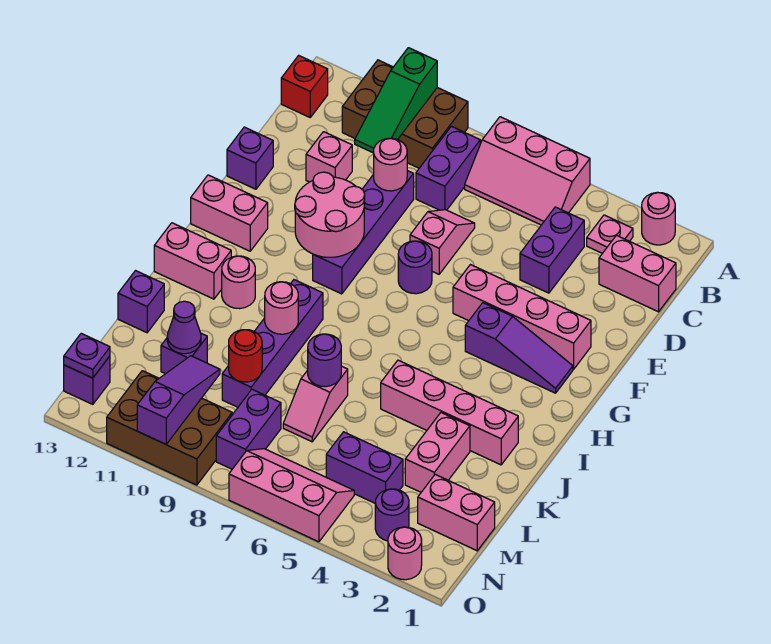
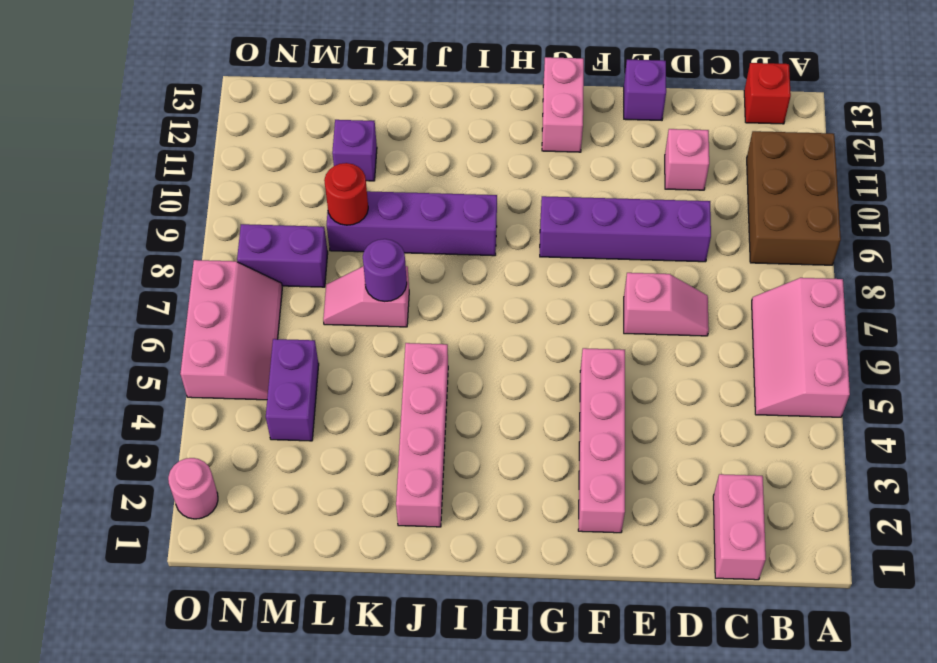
none -> pink 1x1 round brick [642,192,675,245]
none -> pink 1x1 plate [587,215,633,253]
none -> purple 1x2 brick [416,126,480,210]
none -> purple 1x2 brick [520,207,584,293]

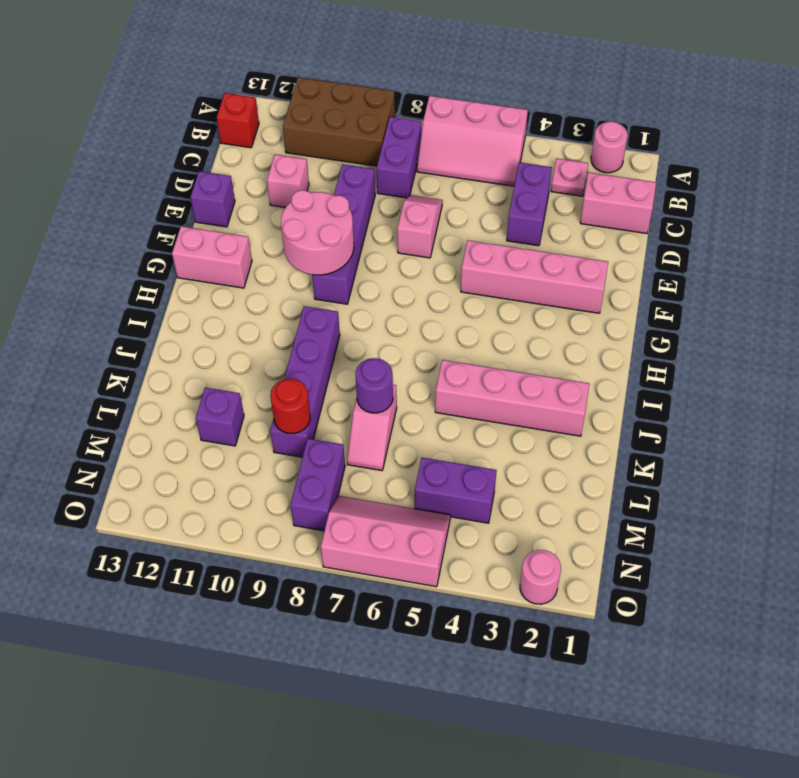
none -> purple 1x1 round brick [398,241,432,294]
none -> purple 1x3 slope [465,303,573,393]
none -> pink 1x1 round brick [222,256,255,309]
none -> pink 1x2 brick [154,223,231,299]

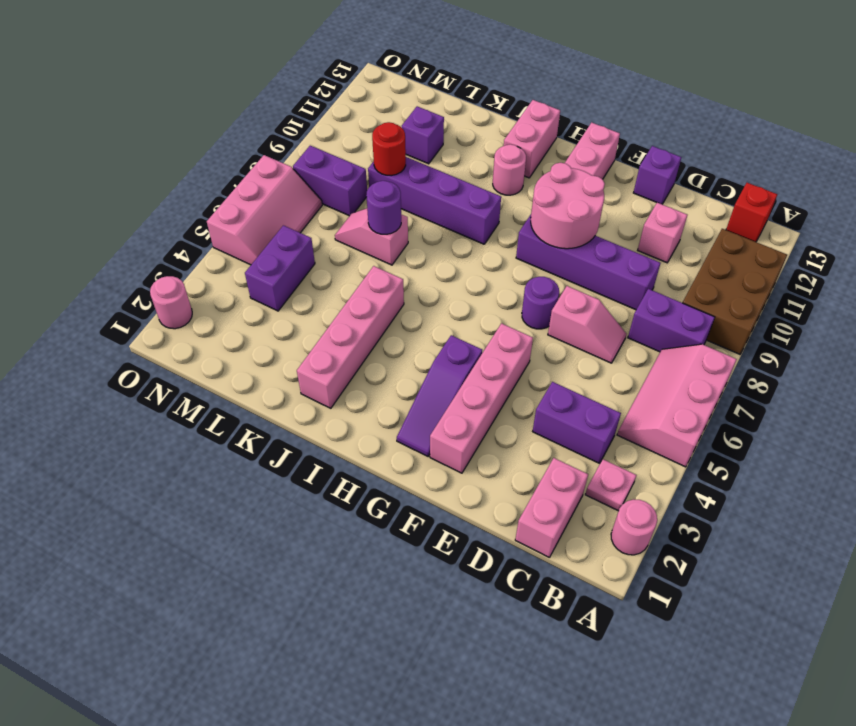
none -> pink 1x2 brick [405,413,470,492]
none -> purple 1x1 brick [118,271,164,333]
none -> pink 1x2 brick [418,474,495,551]
none -> purple 1x1 round brick [375,489,409,541]

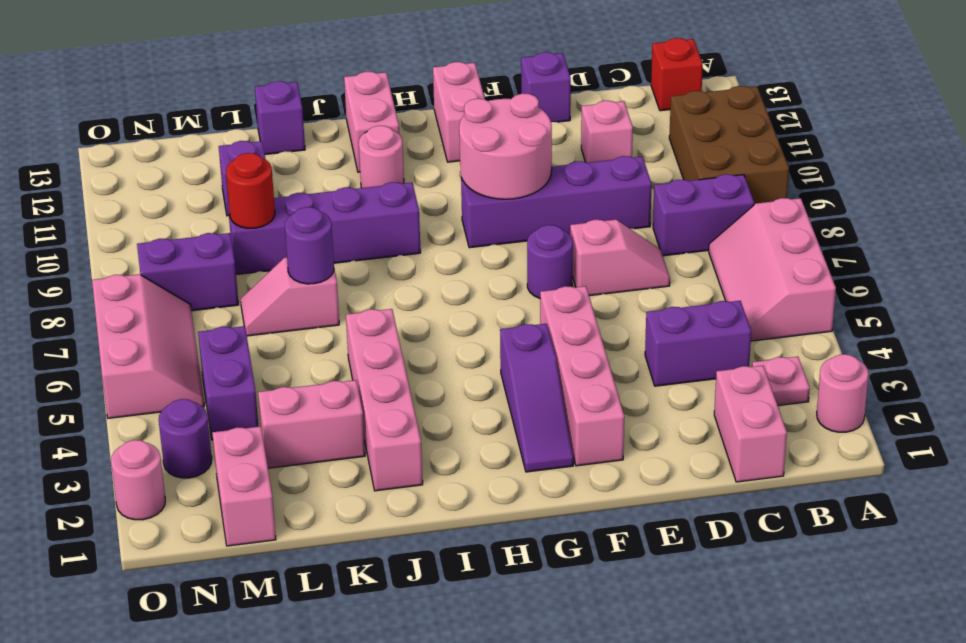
none -> brown 2x3 brick [107,371,232,485]
none -> purple 1x1 brick [64,356,110,404]
none -> green 1x3 slope [355,48,437,153]
none -> pink 1x1 round brick [374,138,407,191]

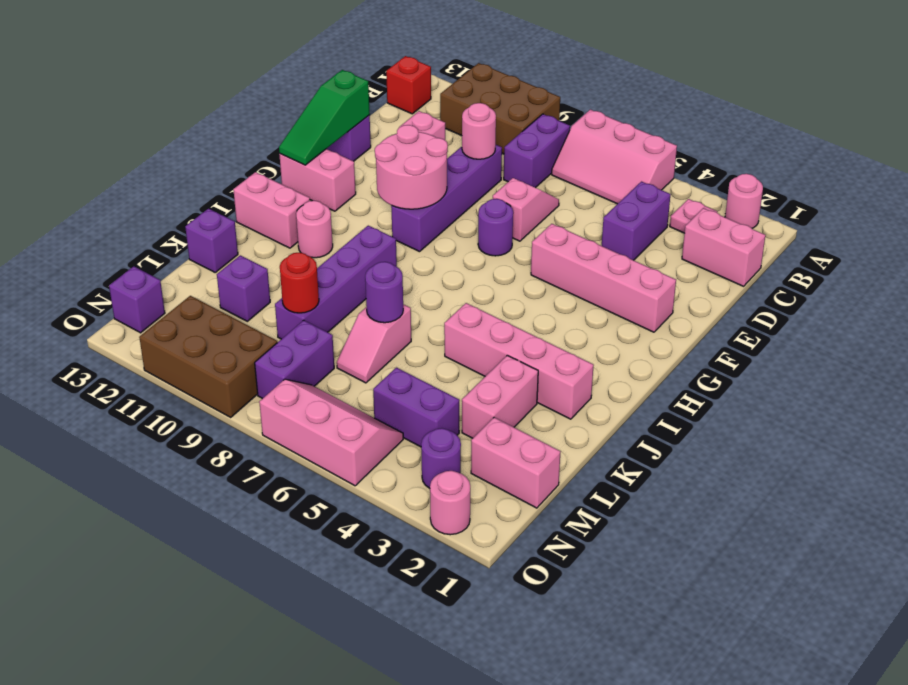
green 1x3 slope [279,70,370,165] -> green 1x3 slope moved to [355,48,437,153]
none -> purple 1x3 slope [465,303,573,393]
none -> pink 1x1 round brick [265,282,298,334]
none -> purple 1x1 cone [167,301,201,354]
none -> purple 1x3 slope [137,356,220,444]

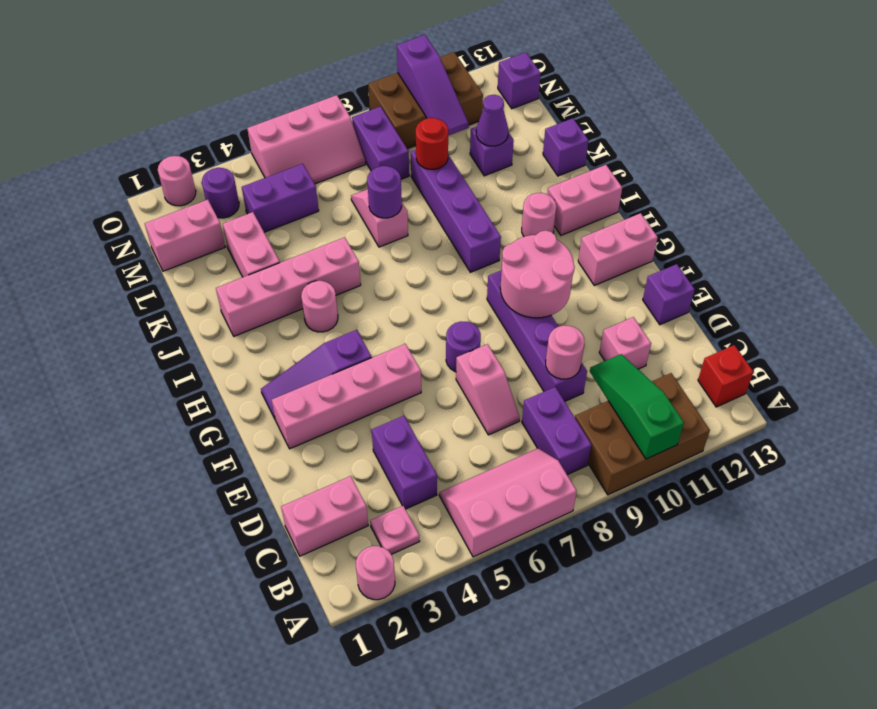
pink 1x1 round brick [301,281,338,332] -> pink 1x1 round brick moved to [265,282,298,334]
none -> purple 1x1 plate [64,333,110,378]

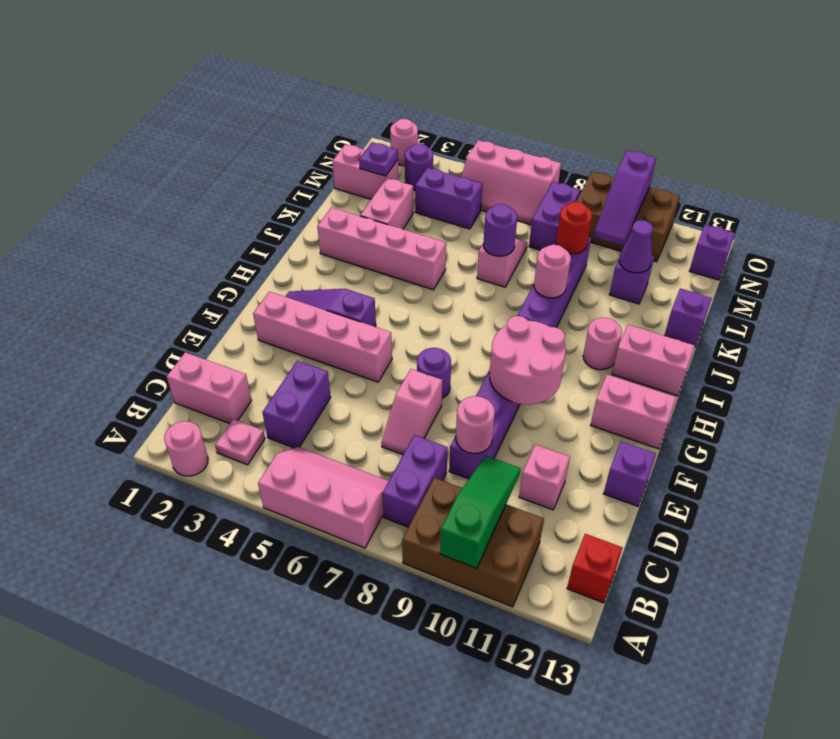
purple 1x1 plate [359,142,398,176] -> purple 1x1 plate moved to [64,333,110,378]

